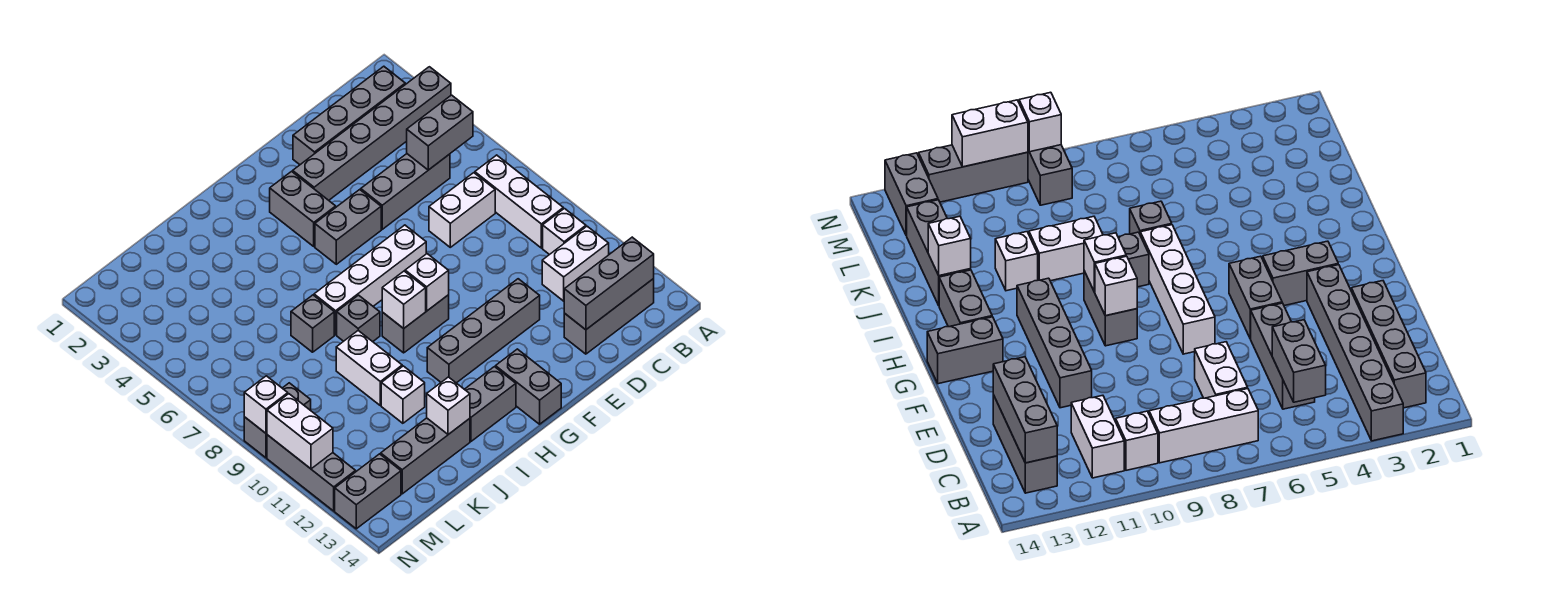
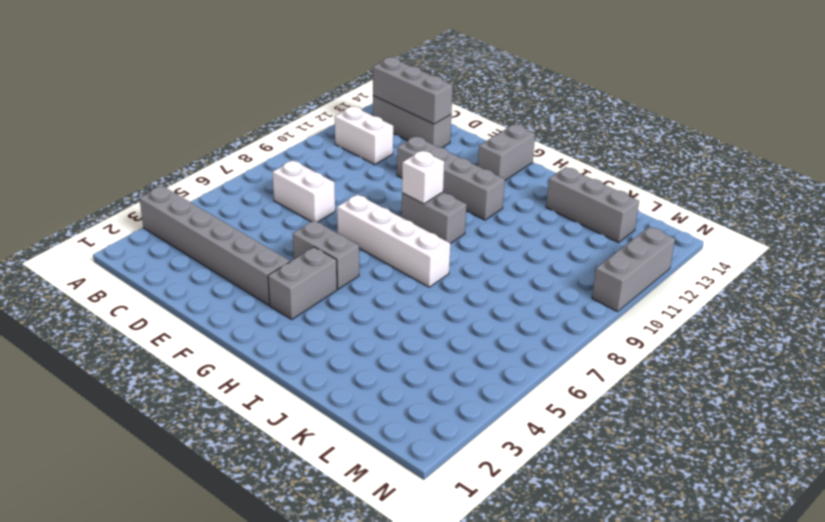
none -> grey 1x4 brick [293,66,405,165]
none -> white 1x3 brick [475,155,563,248]
none -> white 1x1 brick [543,209,586,255]
none -> grey 1x3 brick [361,154,450,229]

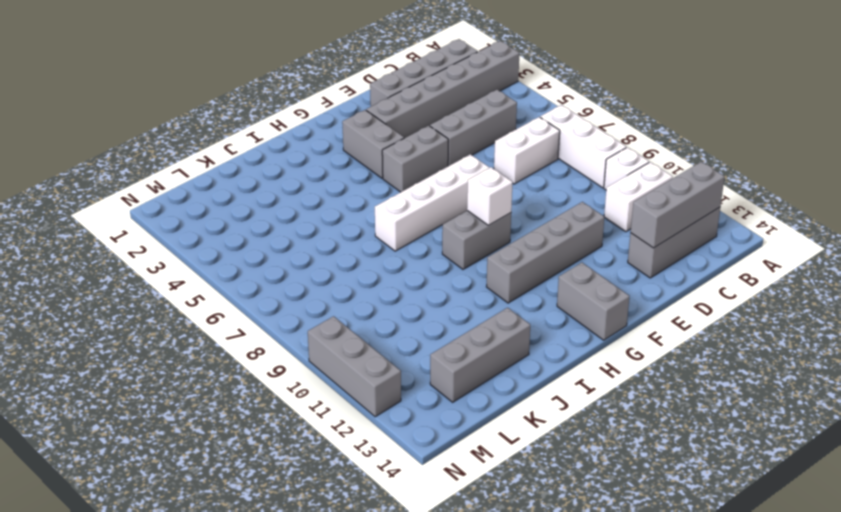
none -> grey 1x2 brick [465,367,516,441]
none -> grey 1x1 brick [337,295,380,342]
none -> grey 1x1 brick [291,295,334,352]
none -> white 1x2 brick [336,331,402,406]

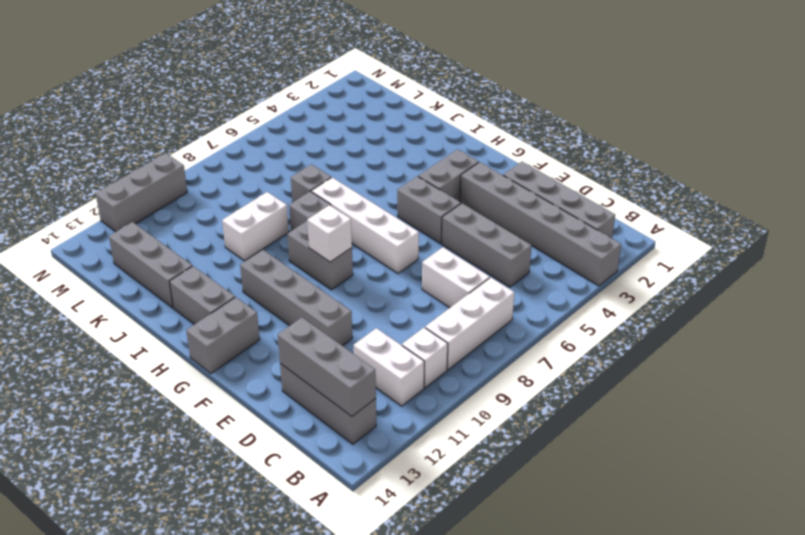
none -> white 1x1 brick [381,366,425,423]
none -> grey 1x2 brick [244,383,311,458]
none -> grey 1x2 brick [335,454,401,529]
none -> grey 1x2 brick [407,95,473,170]

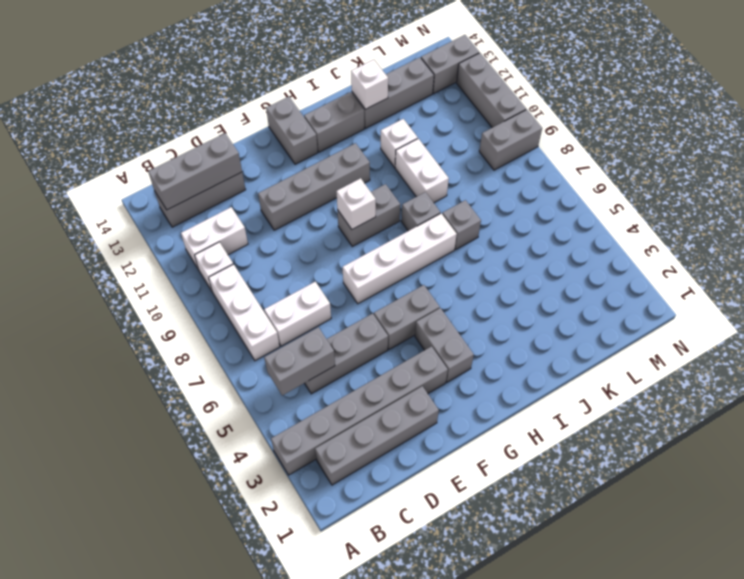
none -> white 1x1 brick [382,271,426,329]
none -> white 1x1 brick [244,376,288,433]
none -> white 1x2 brick [267,394,333,469]

